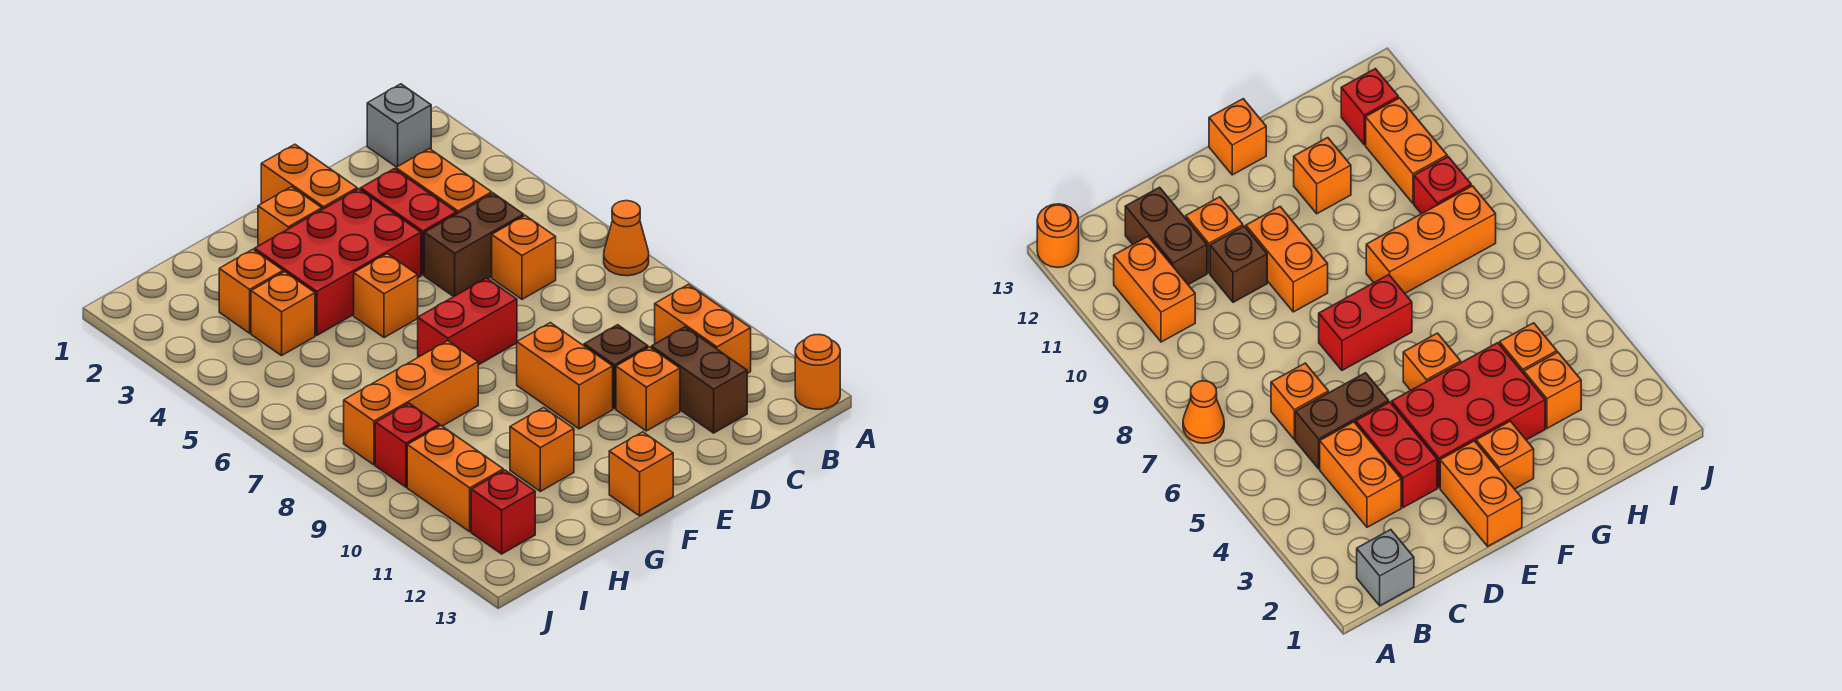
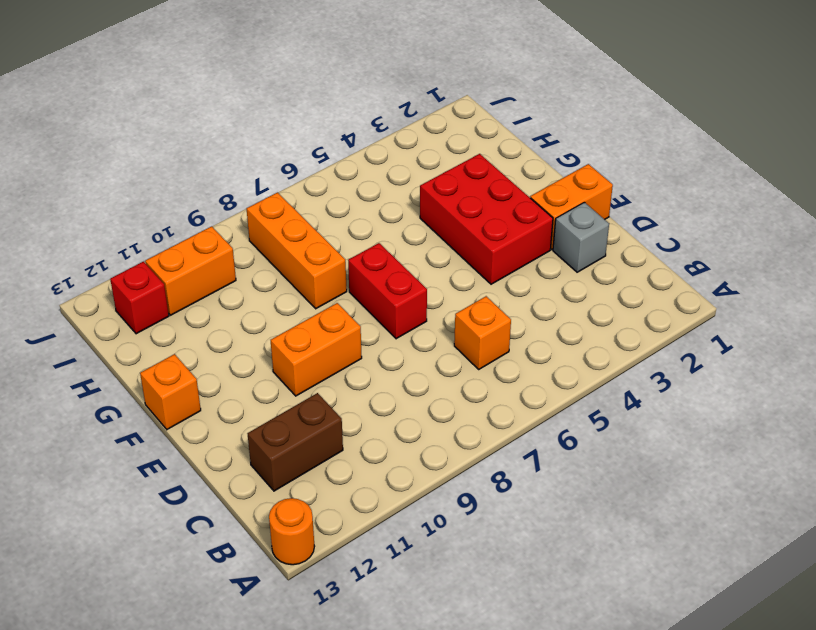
grey 1x1 brick [553,202,609,272] -> grey 1x1 brick moved to [367,84,431,167]
none -> orange 1x1 cone [604,201,649,276]
none -> orange 1x2 brick [655,284,751,374]
none -> orange 1x2 brick [396,149,492,214]

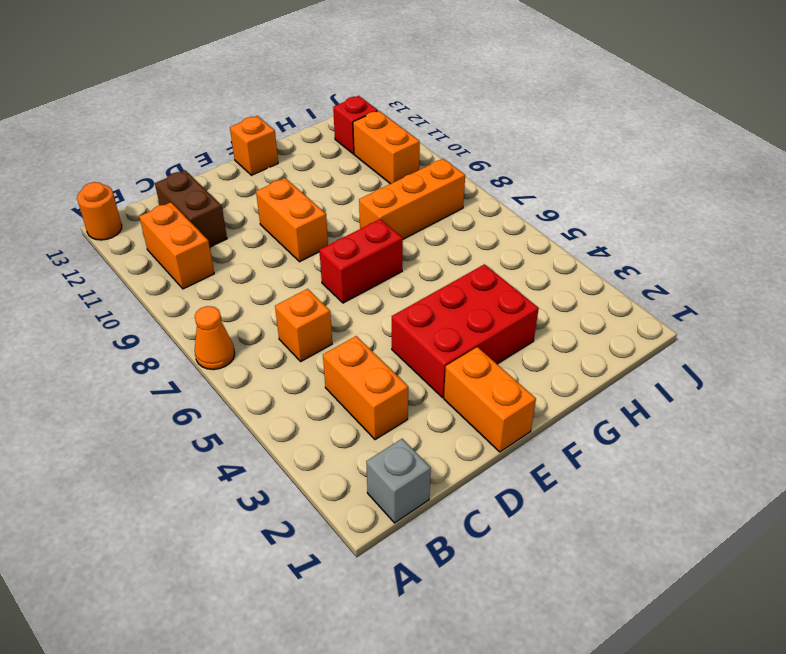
none -> brown 1x2 brick [424,193,524,297]
none -> red 1x2 brick [360,169,456,275]
none -> brown 1x1 brick [584,325,648,409]

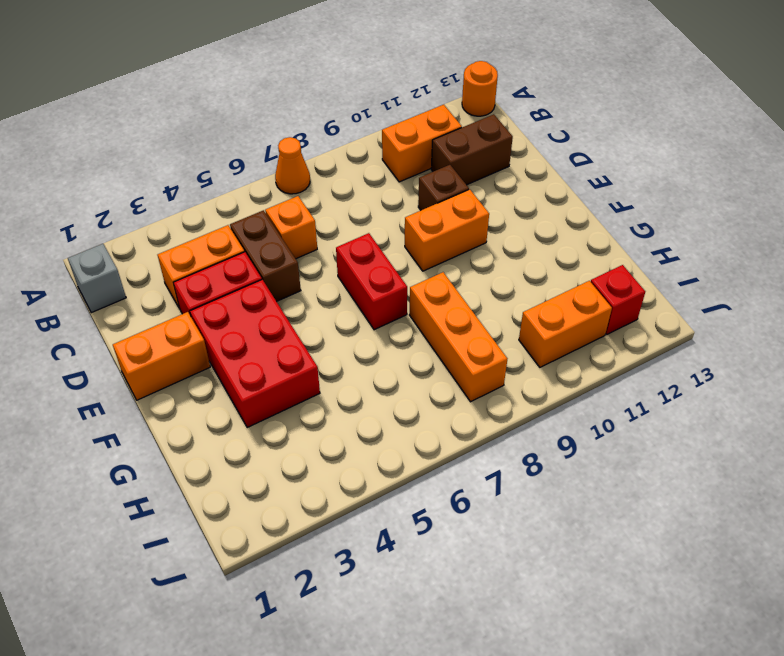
none -> orange 1x1 brick [616,347,680,431]
none -> orange 1x1 brick [258,187,322,246]
none -> orange 1x1 brick [354,254,418,338]

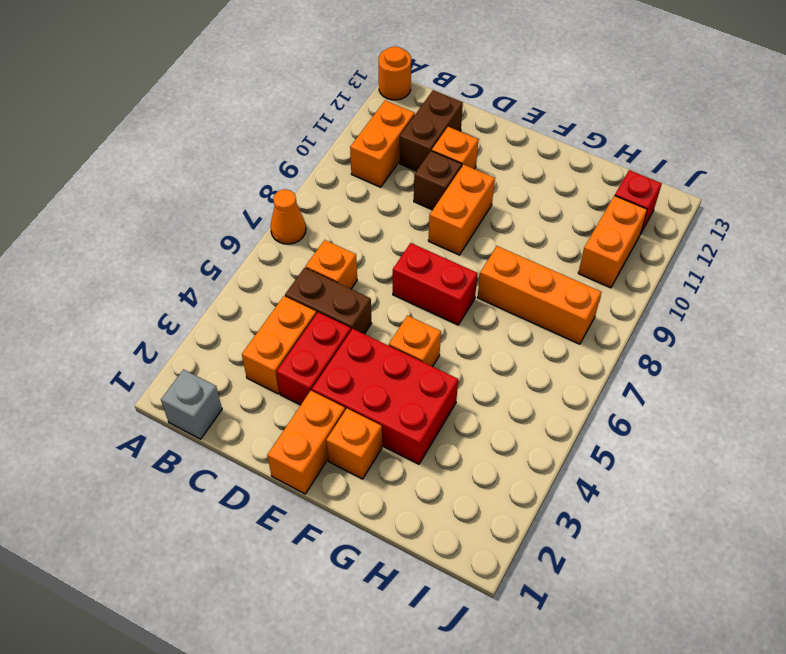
none -> orange 1x1 brick [609,432,673,516]
none -> orange 1x1 brick [510,408,574,491]
none -> orange 1x1 brick [219,249,283,333]

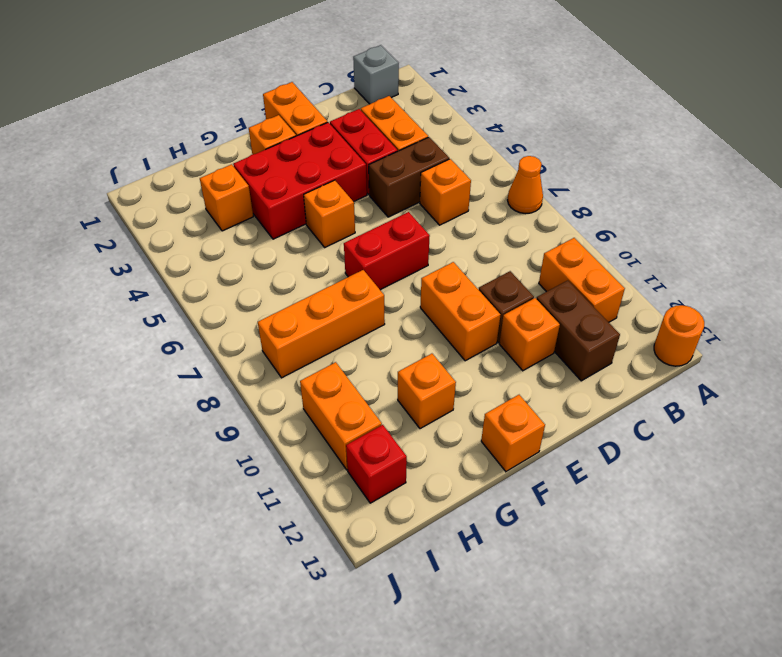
none -> orange 1x1 brick [251,272,315,356]
none -> red 1x1 brick [375,403,440,487]

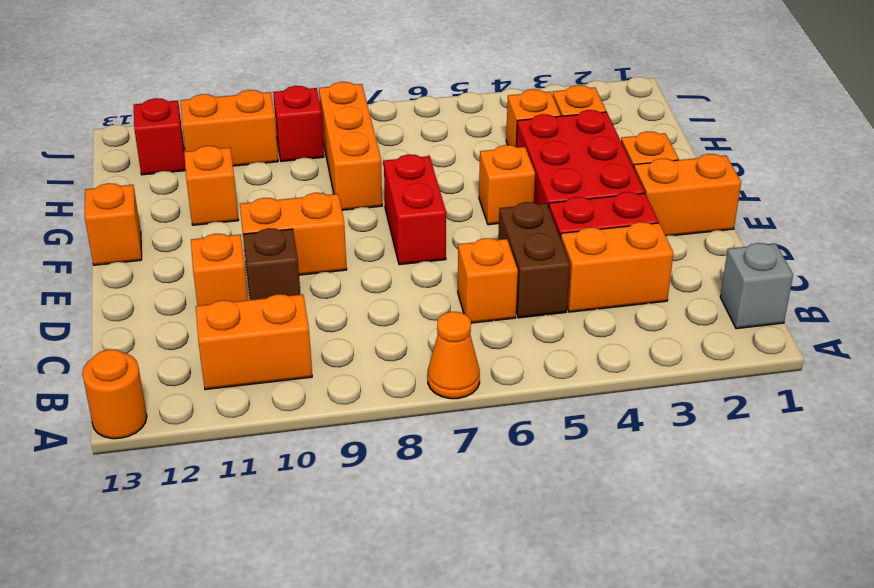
none -> brown 1x2 brick [651,327,747,433]

